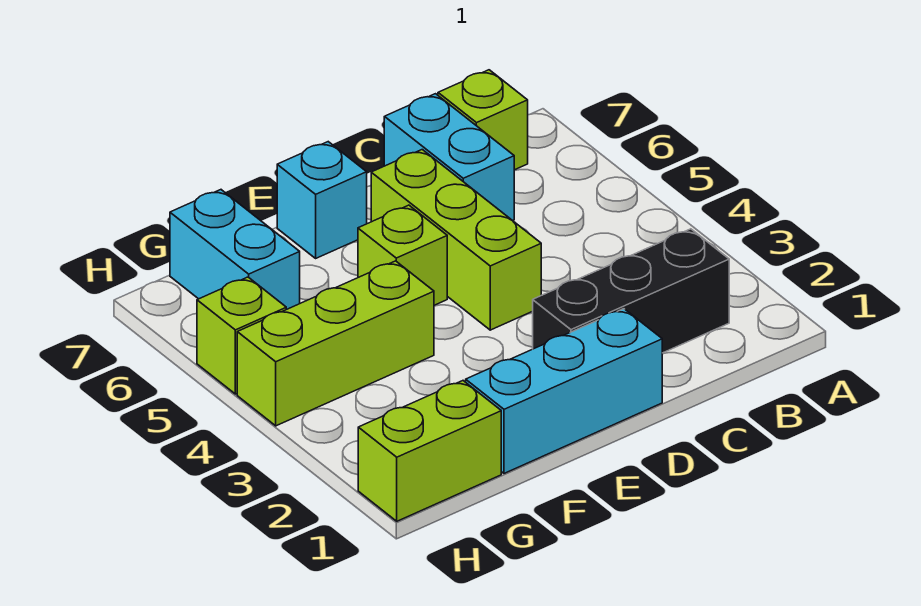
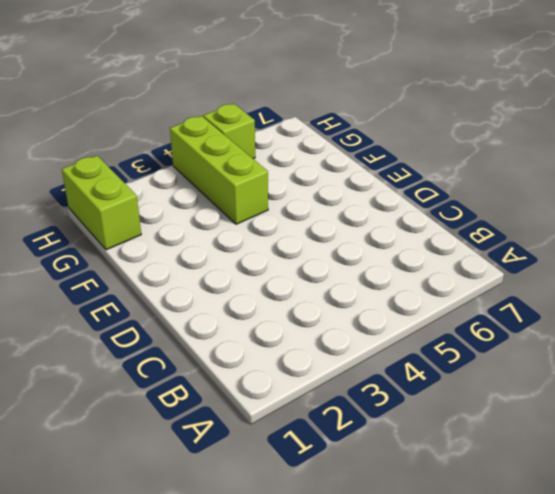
none -> black 1x3 brick [533,229,729,353]
none -> lime 1x1 brick [438,70,528,170]

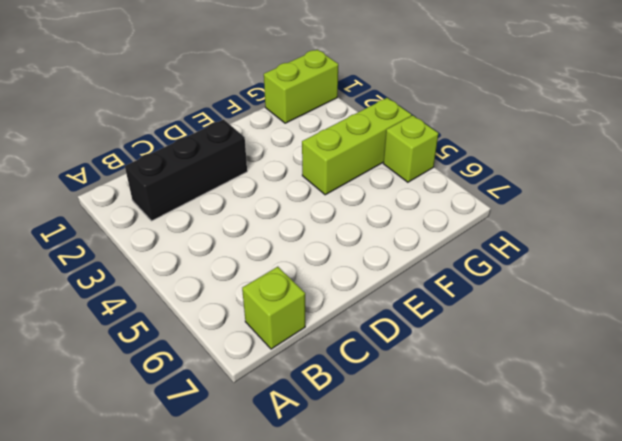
none -> cyan 1x2 brick [384,94,514,221]
none -> cyan 1x3 brick [466,309,662,473]

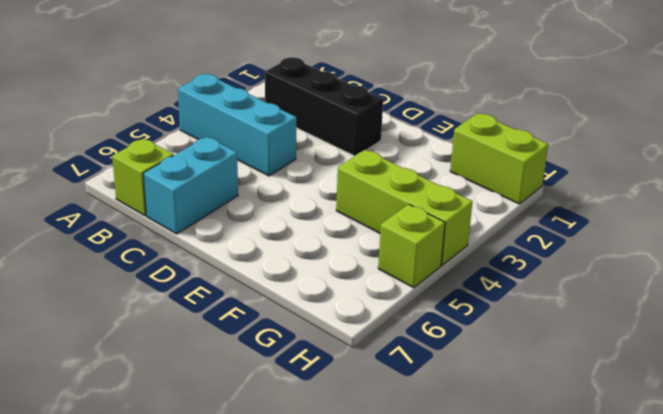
cyan 1x3 brick [178,74,296,176] -> cyan 1x3 brick moved to [466,309,662,473]
none -> lime 1x3 brick [371,150,541,330]
none -> lime 1x1 brick [358,205,447,305]

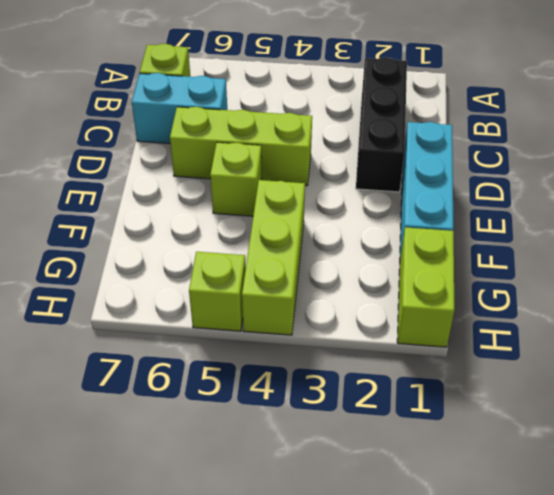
none -> cyan 1x1 brick [277,142,367,258]
none -> cyan 1x2 brick [170,190,300,309]

